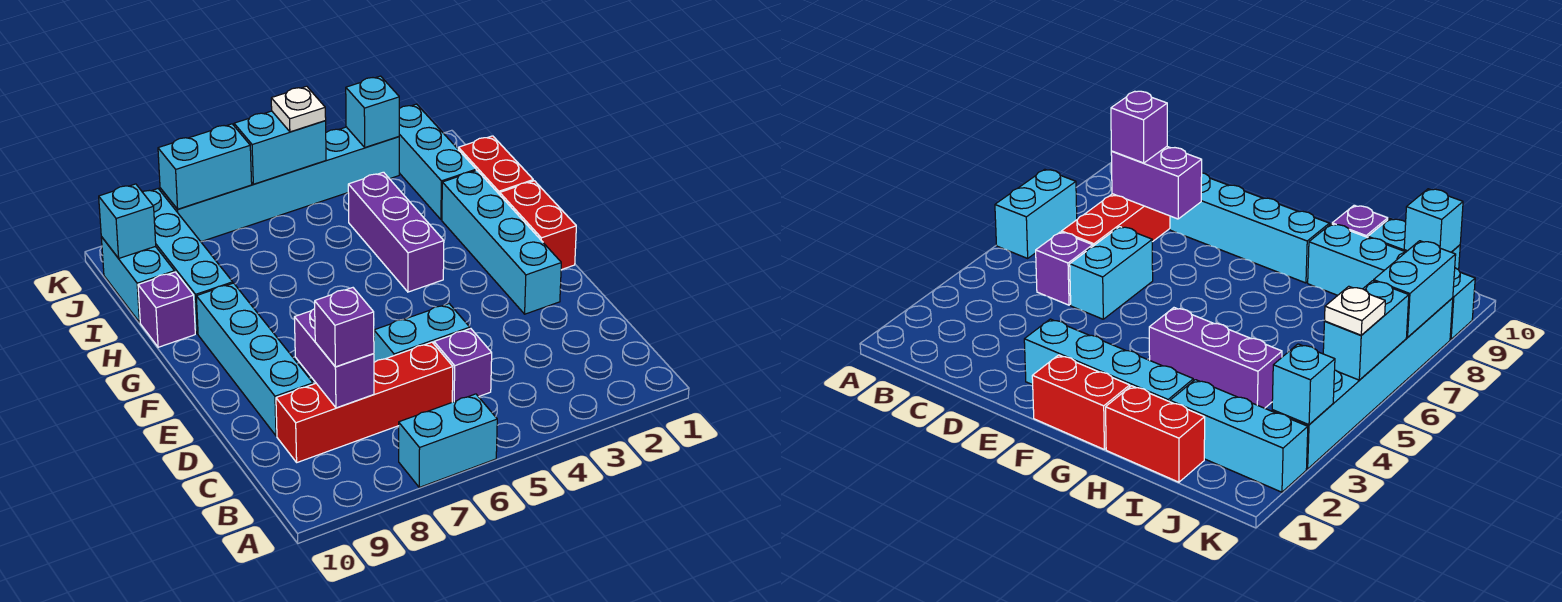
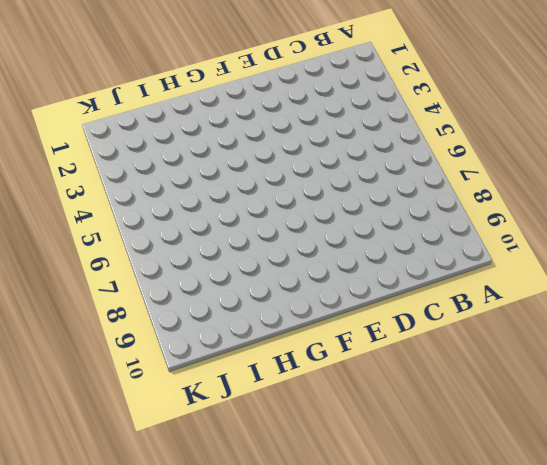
none -> cyan 1x2 brick [399,394,497,487]
none -> purple 1x1 brick [434,329,492,402]
none -> red 1x4 brick [276,342,453,462]

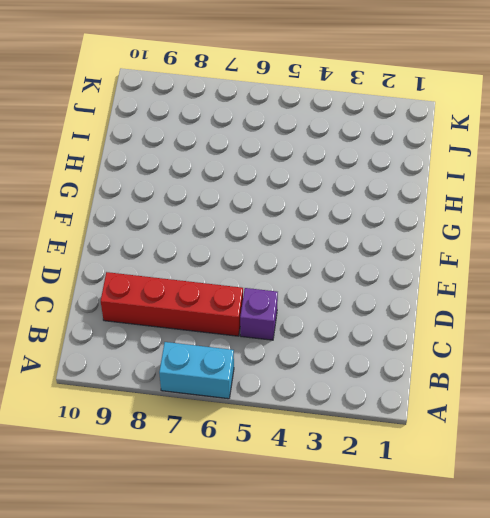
none -> cyan 1x2 brick [374,304,470,362]
none -> cyan 1x4 brick [196,283,313,436]
none -> cyan 1x4 brick [442,170,561,314]

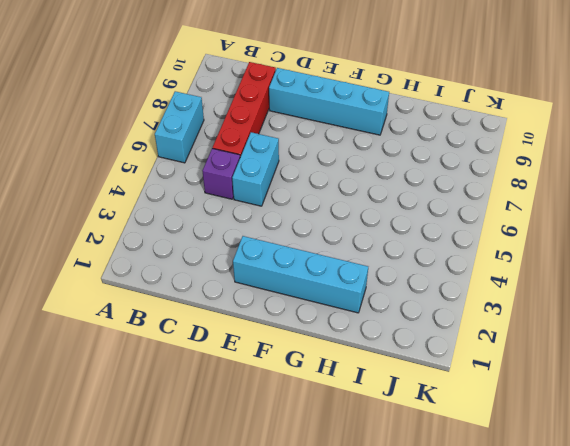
none -> red 1x2 brick [500,181,576,270]
none -> purple 1x3 brick [348,172,444,292]
none -> red 1x2 brick [458,136,533,195]

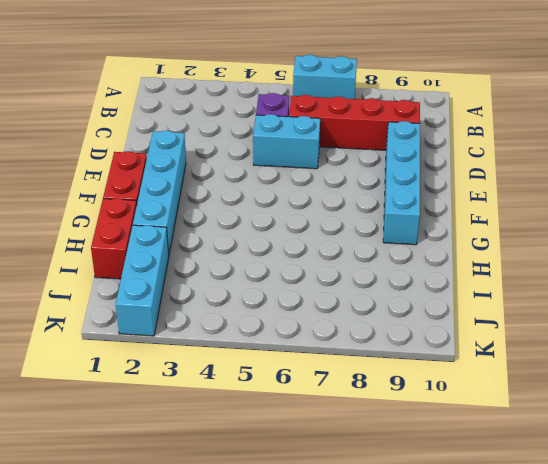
none -> purple 1x3 brick [348,172,444,292]
none -> cyan 1x4 brick [143,189,233,334]
none -> purple 1x1 brick [138,272,195,347]

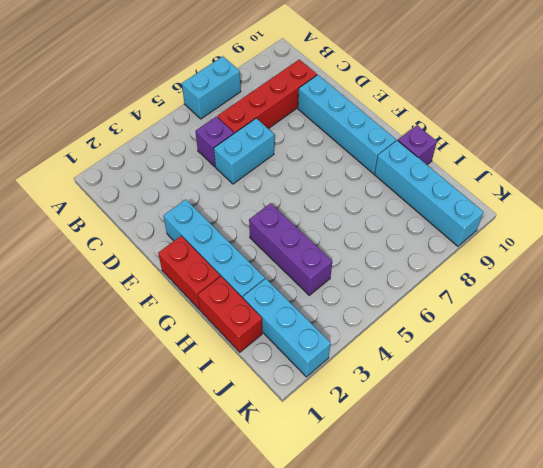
none -> cyan 1x2 brick [101,237,175,322]
none -> cyan 1x6 brick [160,127,399,242]
none -> purple 1x2 brick [294,309,374,408]

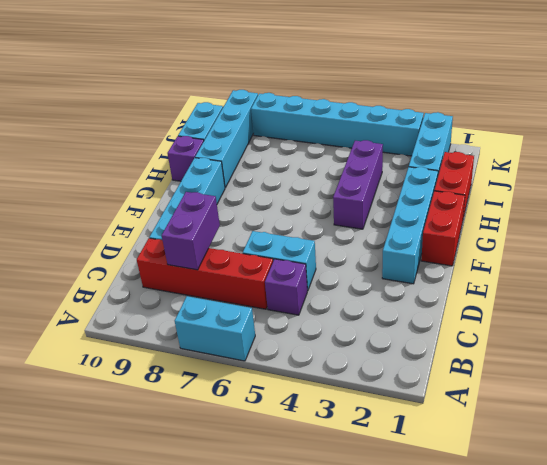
none -> cyan 1x1 brick [99,184,156,258]
none -> cyan 1x1 brick [346,76,399,147]
none -> cyan 1x2 brick [234,111,326,184]

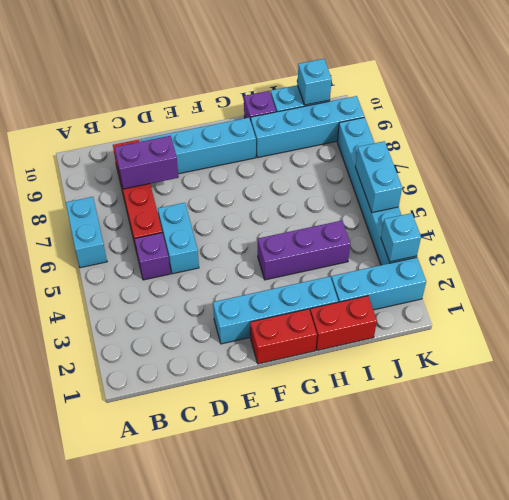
none -> cyan 1x2 brick [158,124,252,209]
none -> purple 1x1 brick [315,288,374,367]
none -> white 1x1 plate [271,86,326,132]

